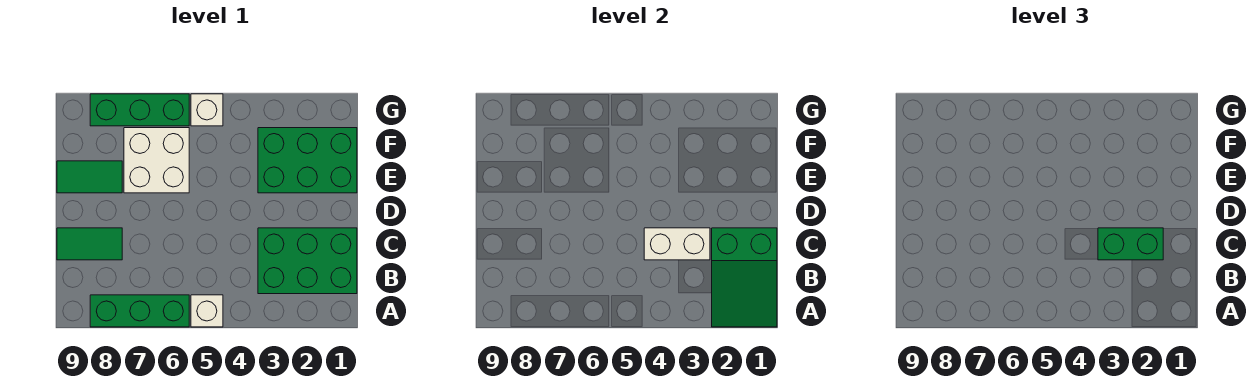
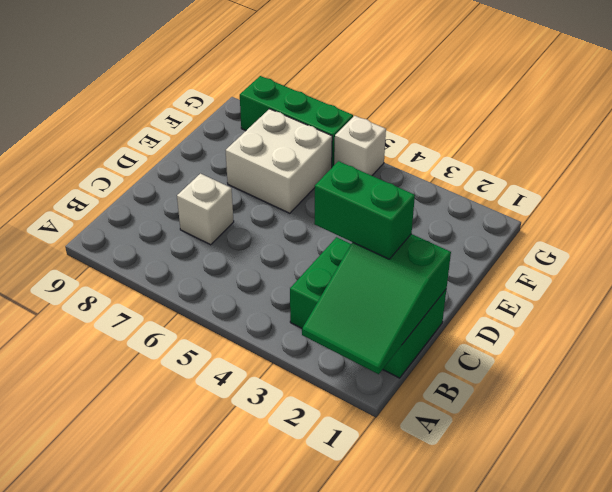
white 1x1 brick [177,174,234,245] -> white 1x1 brick moved to [191,295,223,327]
none -> green 1x3 brick [90,295,189,327]
none -> green 1x2 tile [57,228,122,260]
none -> green 2x3 brick [258,128,357,193]

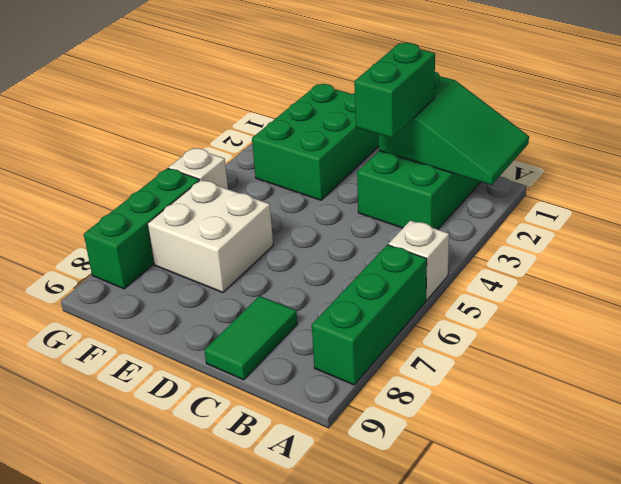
none -> green 1x2 tile [57,161,122,193]
none -> white 1x2 brick [644,228,710,260]

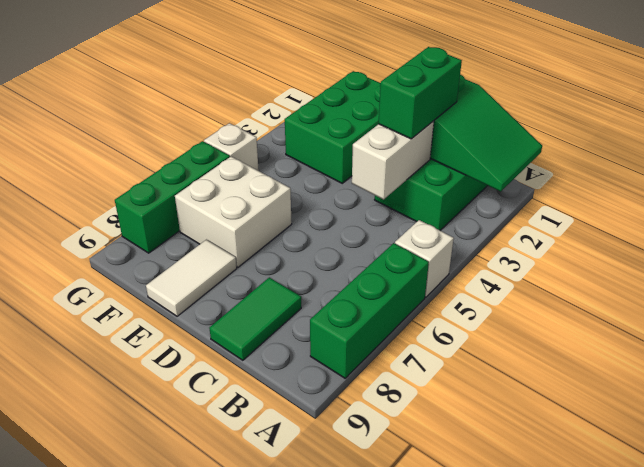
white 1x2 tile [146,240,237,316] -> green 1x2 tile [57,161,122,193]

